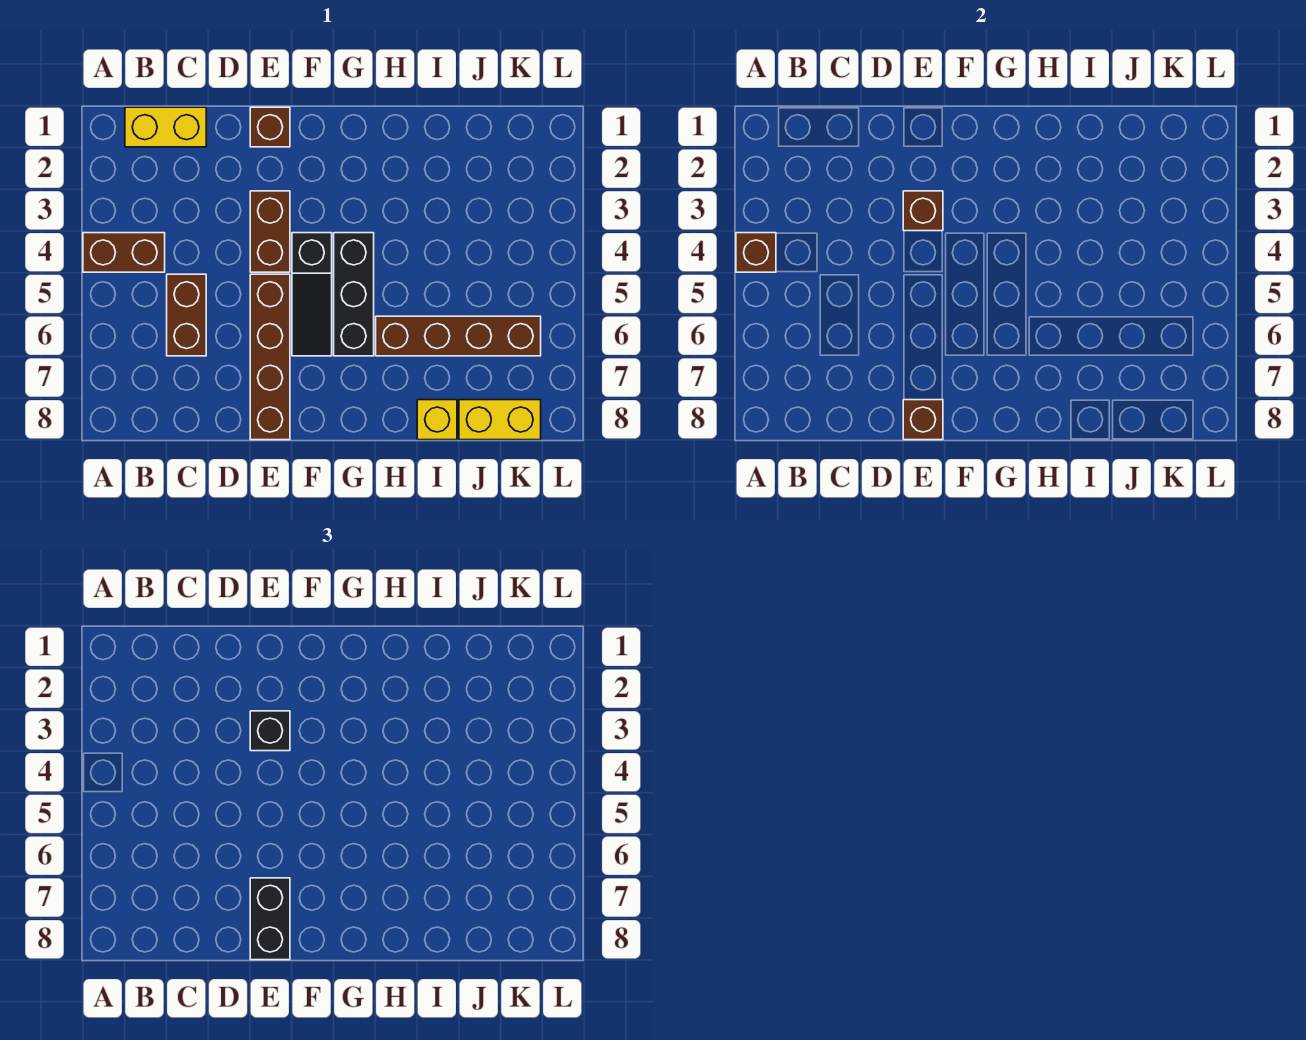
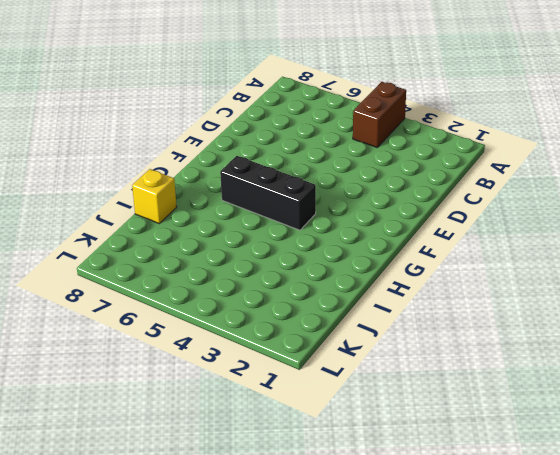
none -> yellow 1x2 brick [125,107,206,147]
none -> brown 1x2 brick [167,274,206,356]
none -> brown 1x1 brick [250,107,290,147]

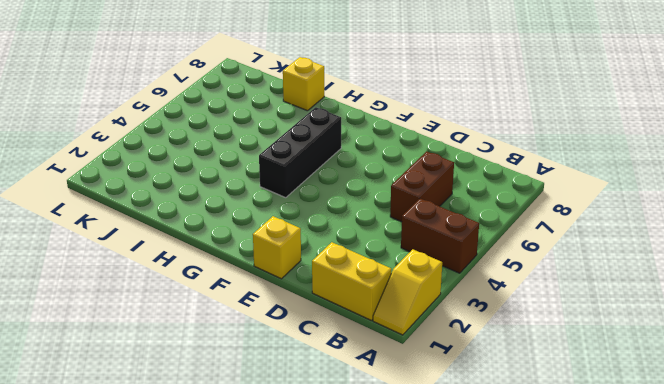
yellow 1x2 slope [373,249,442,335] -> none
yellow 1x1 brick [253,216,301,279] -> brown 1x1 brick [250,107,290,147]
none -> brown 1x2 brick [250,191,290,272]
none -> brown 1x4 brick [250,274,290,440]
none -> black 1x3 slope [292,233,332,356]

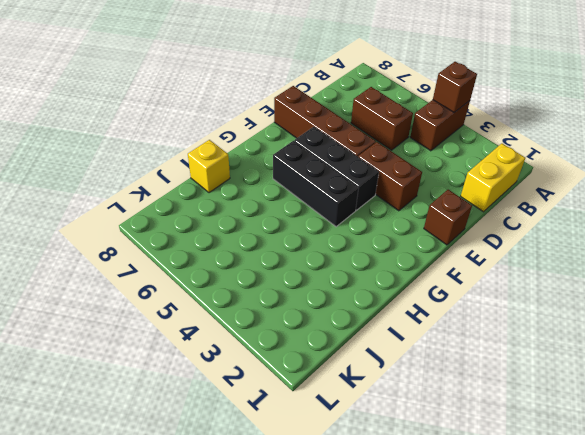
black 1x3 brick [294,127,379,210] -> black 1x3 slope [292,233,332,356]
none -> brown 1x4 brick [376,316,541,356]
none -> yellow 1x2 brick [459,400,541,440]
none -> brown 1x1 brick [903,191,943,231]

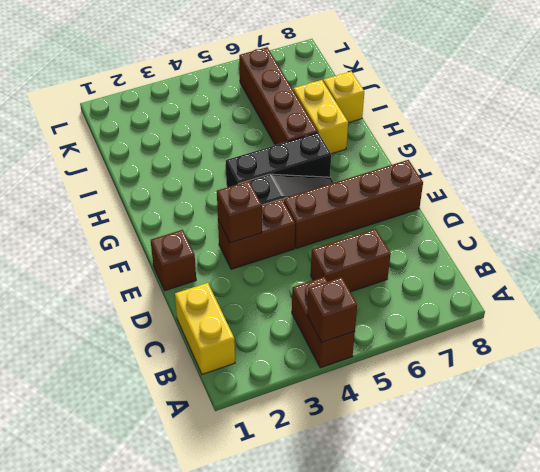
yellow 1x2 brick [293,80,348,154] -> yellow 1x2 brick moved to [459,400,541,440]
none -> brown 1x1 brick [903,400,943,440]
none -> black 1x1 brick [250,711,290,751]
none -> black 1x2 brick [250,878,290,960]

